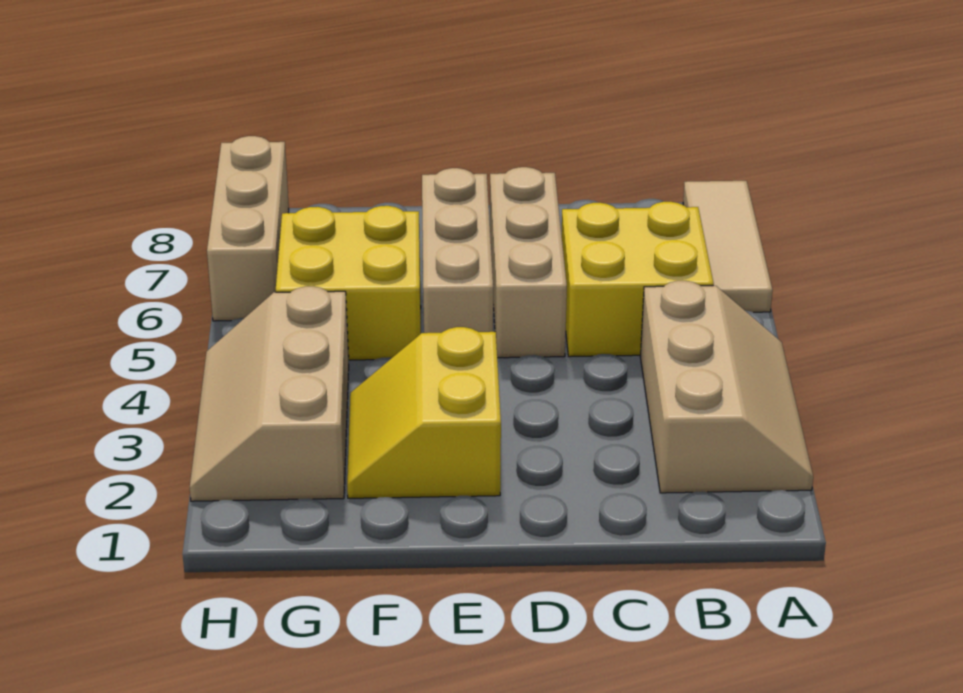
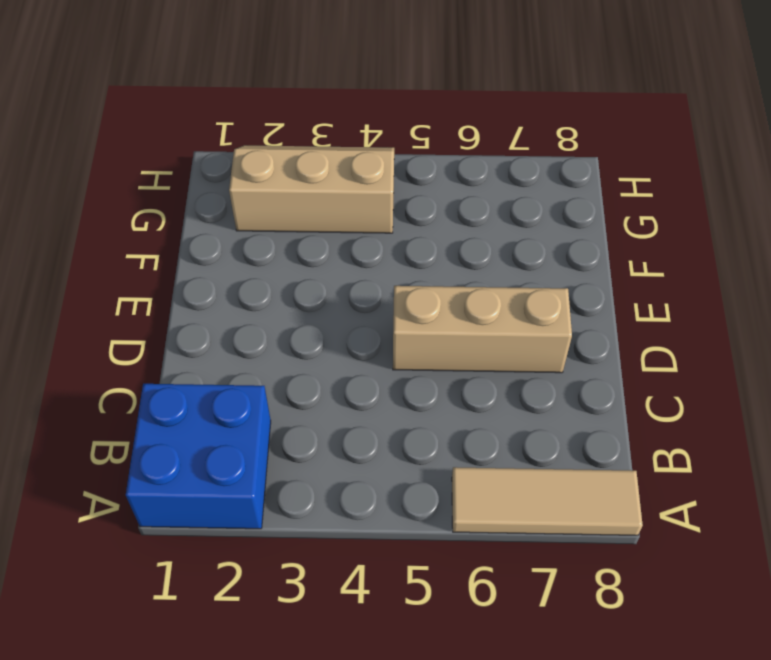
blue 2x2 brick [126,384,271,529] -> tan 2x3 slope [640,281,813,493]
none -> yellow 2x2 brick [562,202,714,357]
none -> yellow 2x2 slope [347,327,501,498]

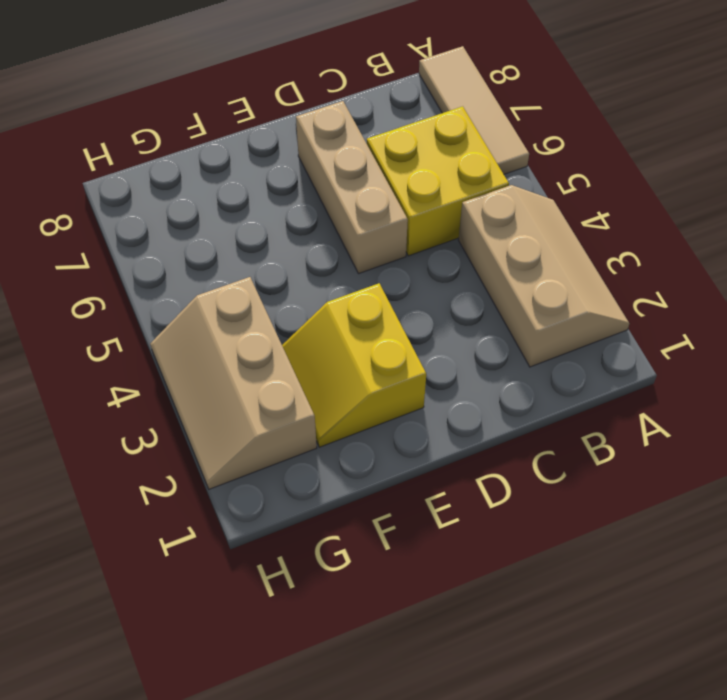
none -> tan 1x3 brick [422,168,493,333]
none -> yellow 2x2 brick [276,206,421,360]

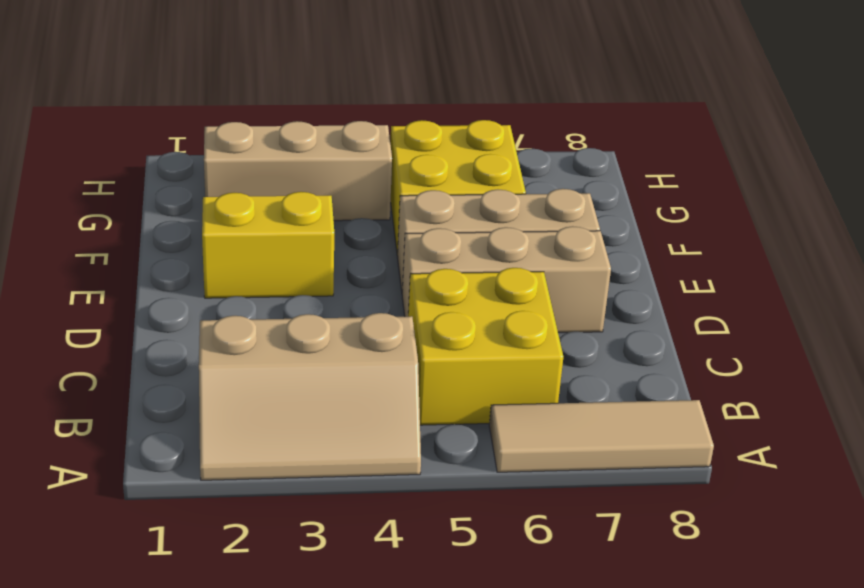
none -> tan 1x3 brick [207,136,289,321]

